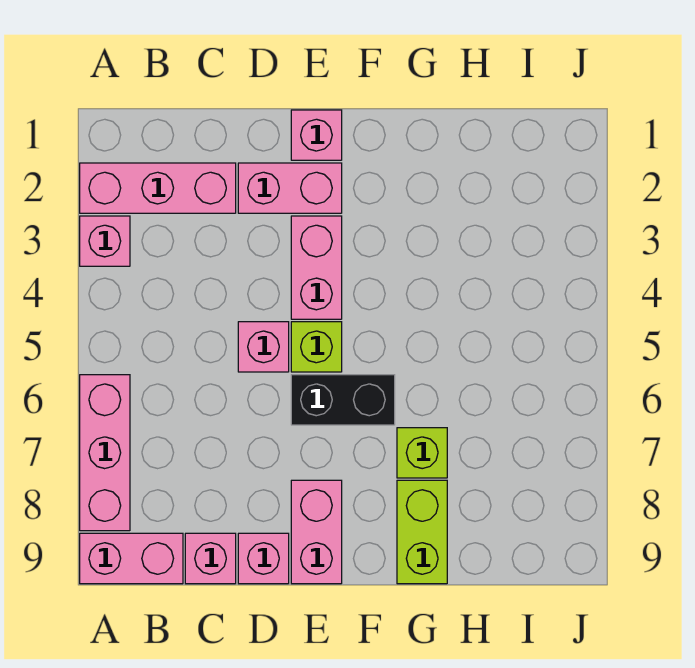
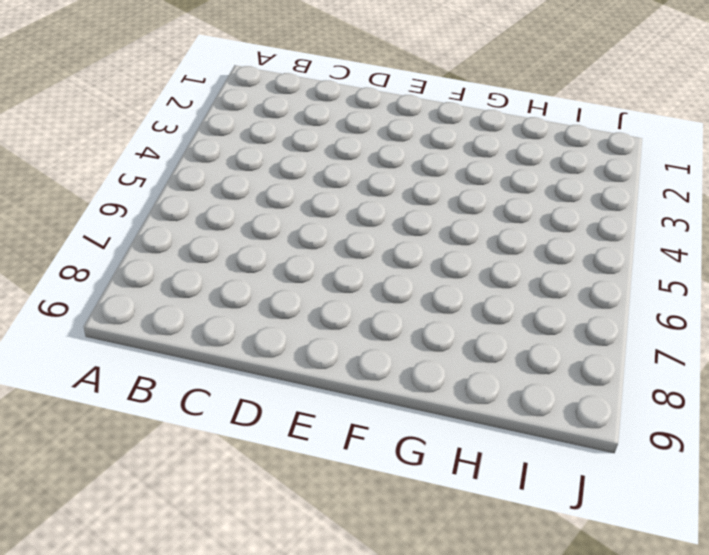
none -> pink 1x3 brick [80,163,236,213]
none -> pink 1x1 brick [80,216,130,266]
none -> pink 1x3 brick [80,375,130,531]

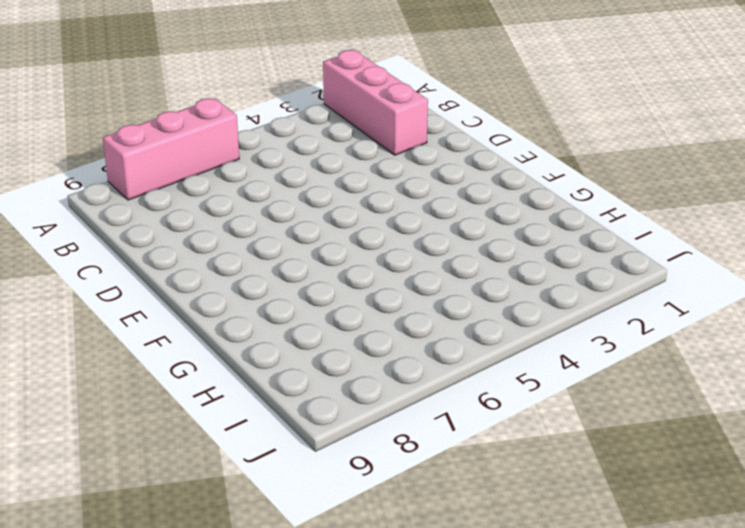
none -> pink 1x1 brick [80,216,130,266]
none -> pink 1x2 brick [80,533,183,584]
none -> pink 1x1 brick [185,533,236,584]

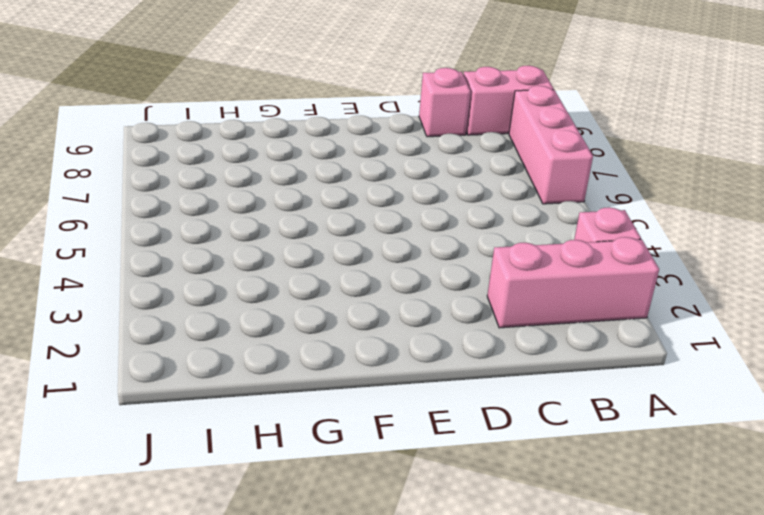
none -> pink 1x2 brick [238,163,342,213]
none -> pink 1x1 brick [238,322,289,372]
none -> pink 1x1 brick [238,533,289,584]

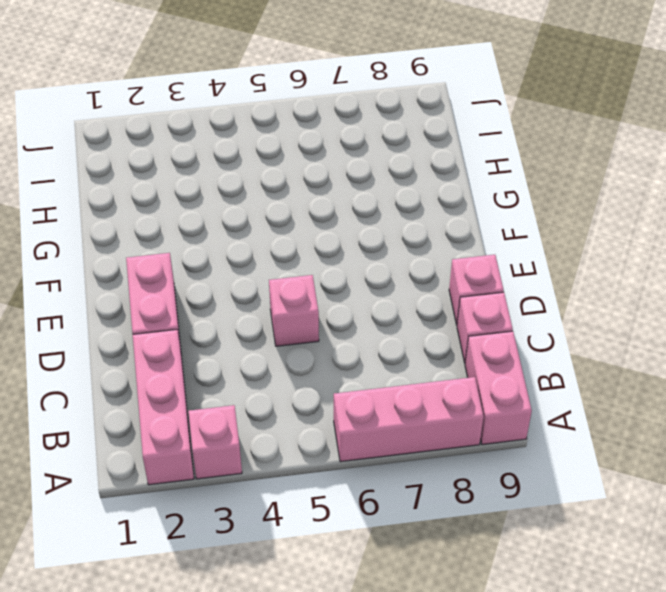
none -> pink 1x1 brick [291,110,342,160]
none -> pink 1x2 brick [291,216,342,319]
none -> lime 1x1 brick [291,322,342,372]

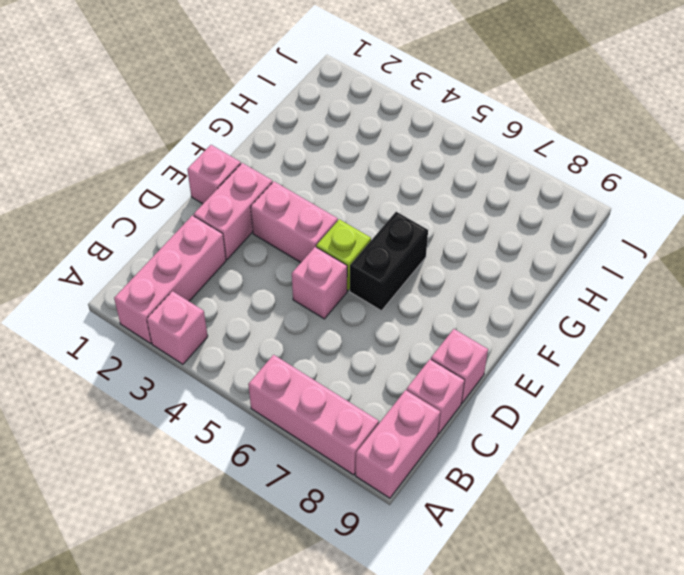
none -> pink 1x2 brick [291,480,342,584]
none -> lime 1x1 brick [397,428,447,478]
none -> lime 1x2 brick [397,480,447,584]

